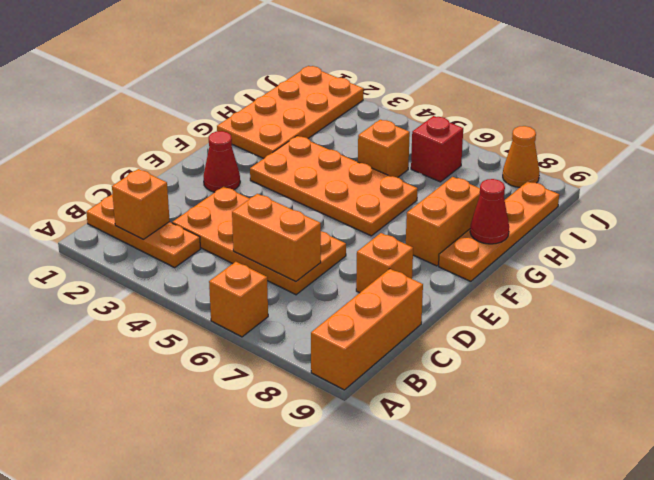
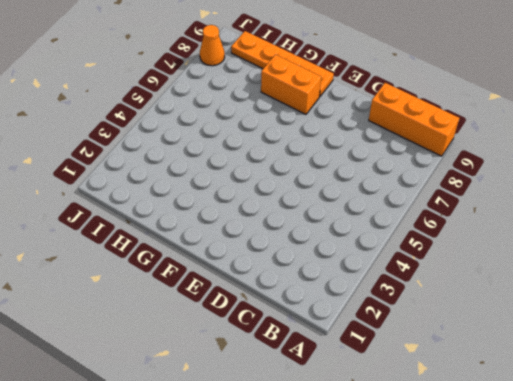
none -> orange 1x1 brick [209,262,268,337]
none -> orange 1x3 plate [86,194,200,268]
none -> orange 2x4 plate [172,186,346,295]

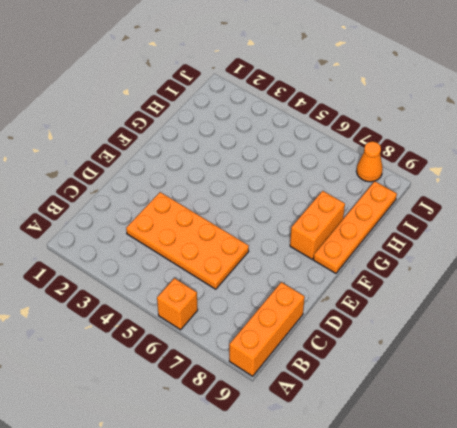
none -> orange 1x3 plate [86,194,200,268]
none -> orange 1x1 brick [356,233,413,293]
none -> red 1x1 cone [204,131,240,192]

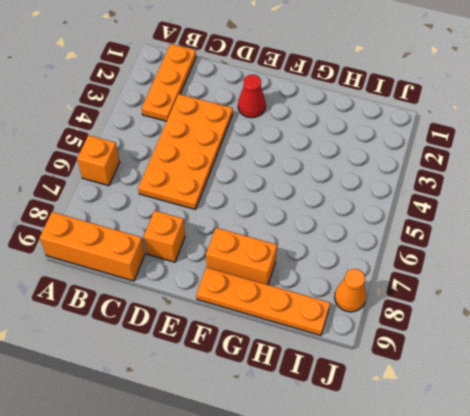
none -> orange 2x4 plate [250,136,418,236]
none -> orange 2x4 plate [217,66,364,159]
none -> orange 1x1 brick [358,120,410,177]

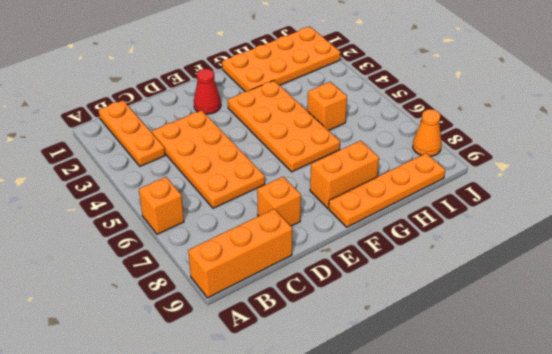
none -> red 1x1 brick [411,116,463,182]
none -> orange 1x1 brick [112,169,170,239]
none -> orange 1x2 brick [232,194,321,281]

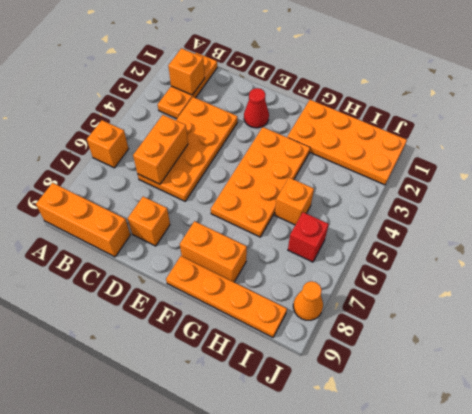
none -> red 1x1 cone [470,179,509,244]

